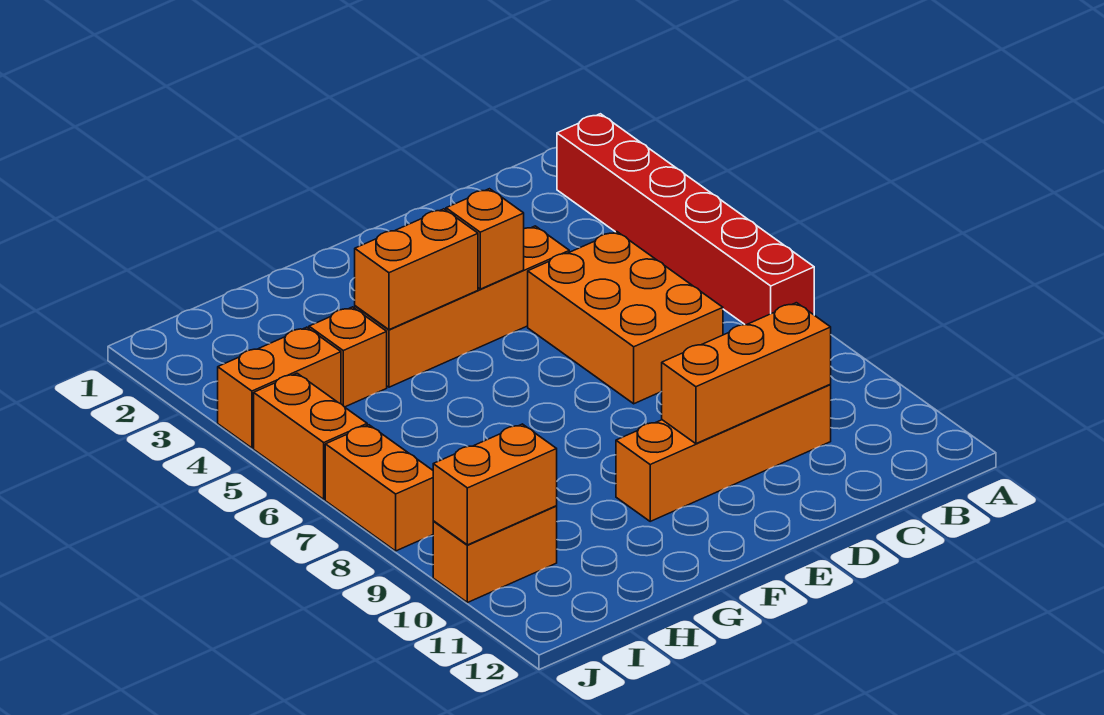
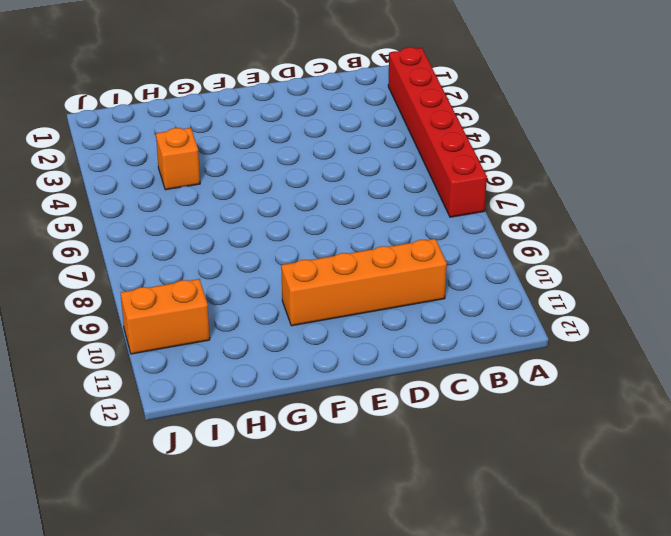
none -> orange 2x3 brick [528,232,723,404]
none -> orange 1x4 brick [355,226,569,387]
none -> orange 1x2 brick [218,327,341,448]

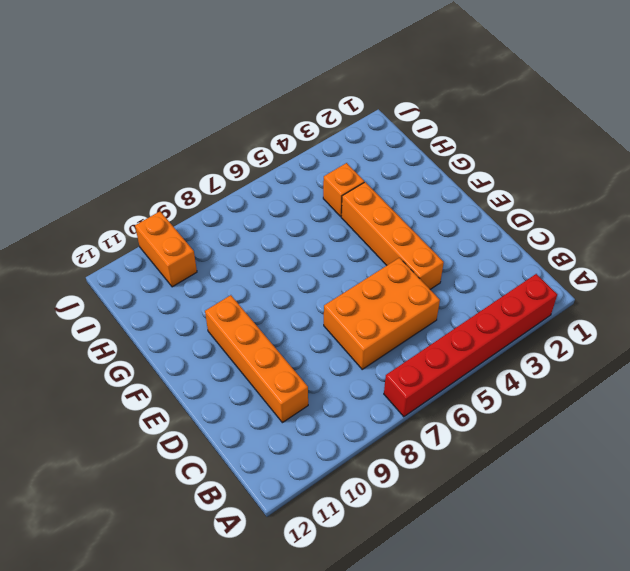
none -> orange 1x2 brick [218,327,341,448]
none -> orange 1x2 brick [254,373,367,499]
none -> orange 1x2 brick [325,425,433,551]

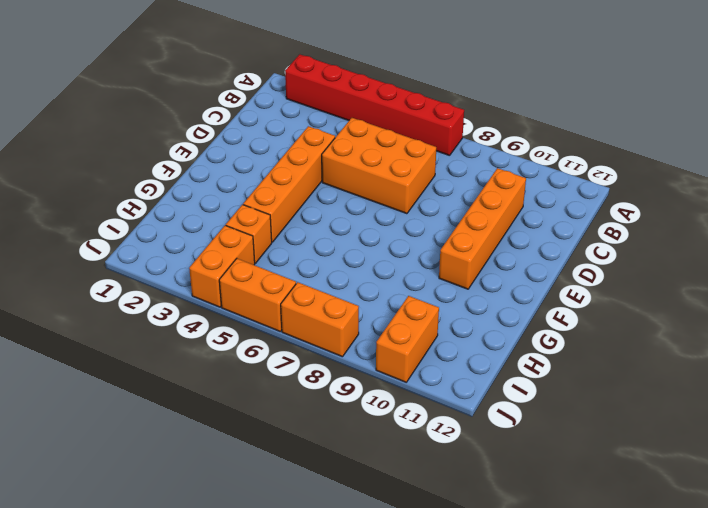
none -> orange 1x3 brick [662,303,831,444]
none -> orange 1x1 brick [446,189,524,289]
none -> orange 1x2 brick [355,209,478,330]

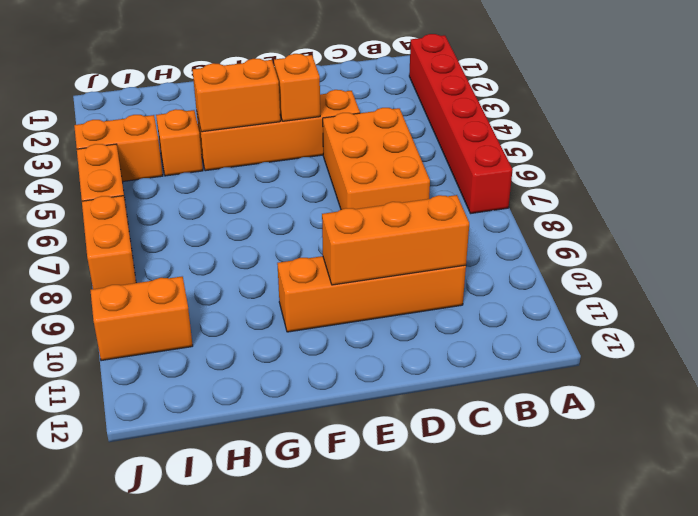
none -> orange 1x2 brick [433,424,557,545]

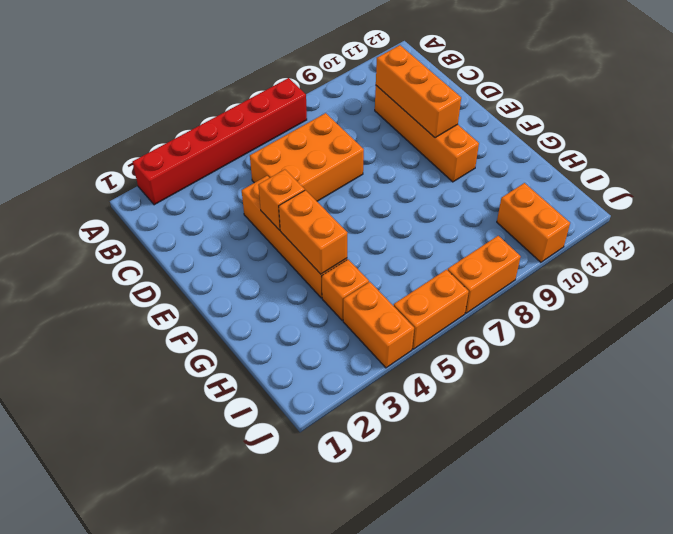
none -> orange 1x2 brick [433,424,557,545]

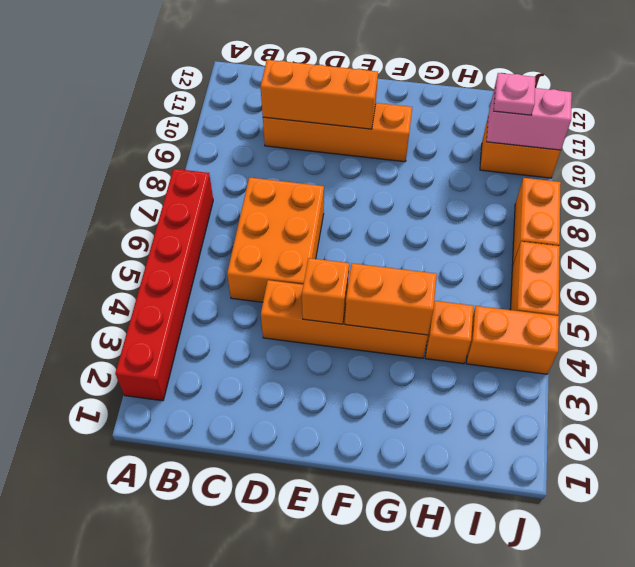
pink 1x2 brick [487,88,572,150] -> orange 1x2 brick [433,424,557,545]
pink 1x1 plate [494,73,535,115] -> none

